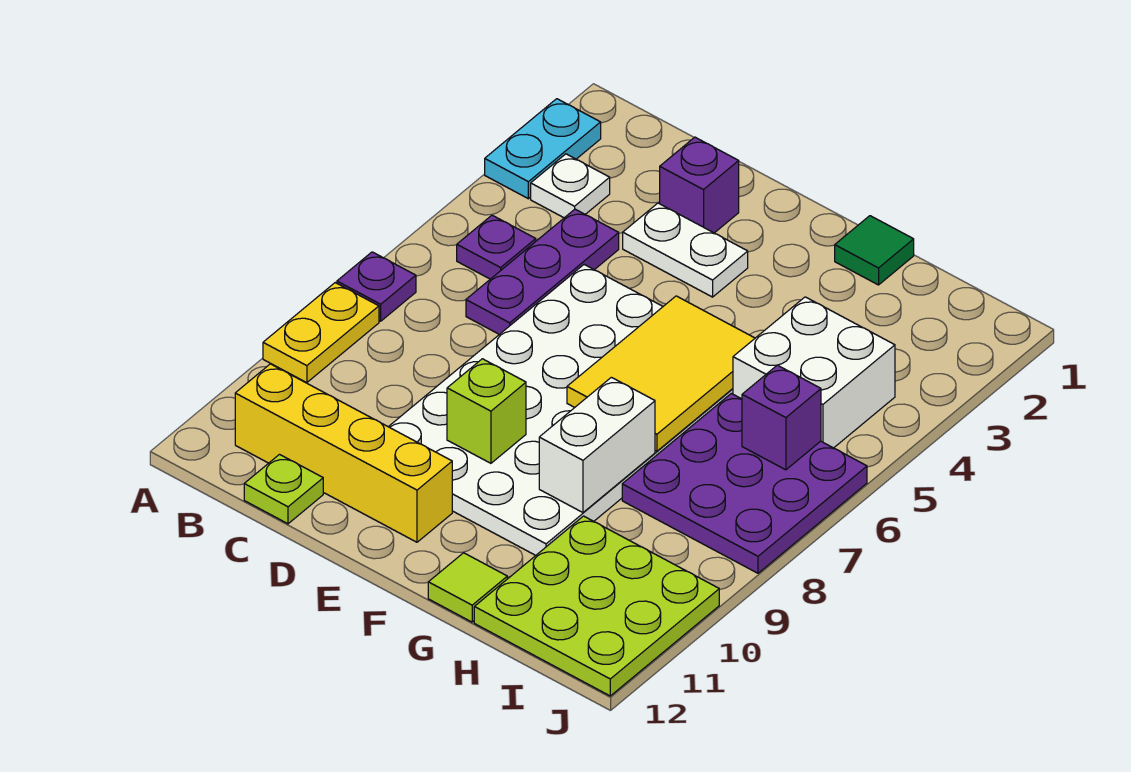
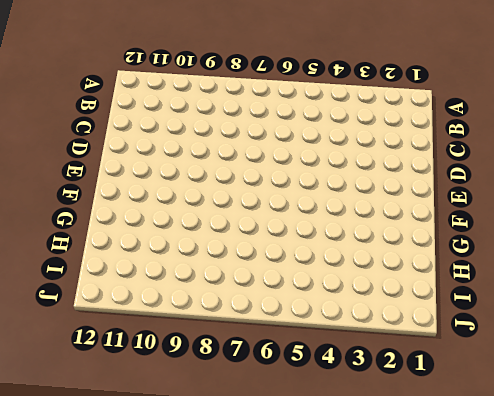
none -> cyan 1x2 plate [485,99,601,199]
none -> purple 1x1 plate [337,252,416,321]
none -> yellow 1x2 plate [263,283,379,383]

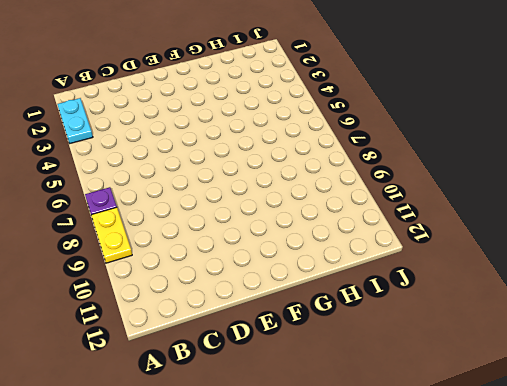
none -> white 1x1 plate [531,154,610,218]
none -> purple 1x1 plate [457,215,536,279]
none -> yellow 1x4 brick [235,364,452,542]

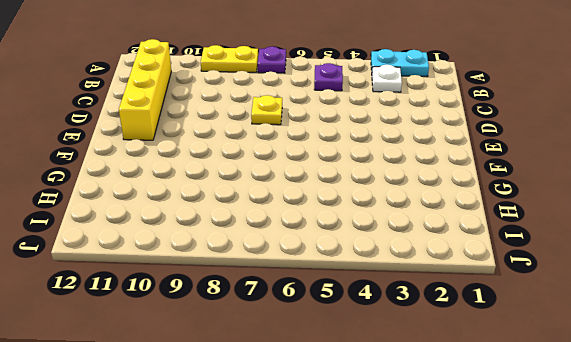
yellow 1x1 plate [251,95,282,125] -> white 4x6 plate [389,265,733,556]
none -> purple 1x3 plate [466,209,619,334]
none -> lime 1x1 plate [244,455,323,524]
none -> purple 1x1 brick [660,137,739,233]

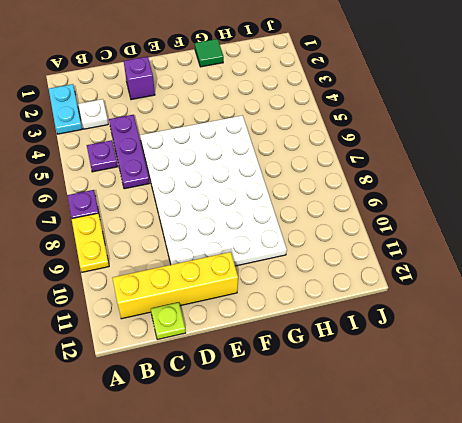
none -> white 1x2 plate [623,203,748,297]
none -> lime 1x1 tile [428,553,507,622]
none -> white 2x2 brick [733,297,895,448]

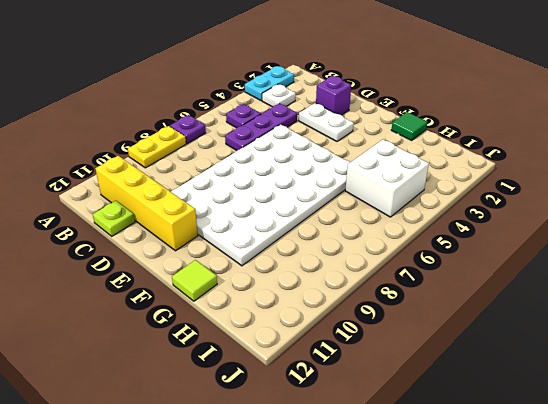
none -> purple 3x3 plate [622,393,867,573]
none -> lime 3x3 plate [474,516,719,696]
none -> lime 1x1 brick [447,359,526,463]

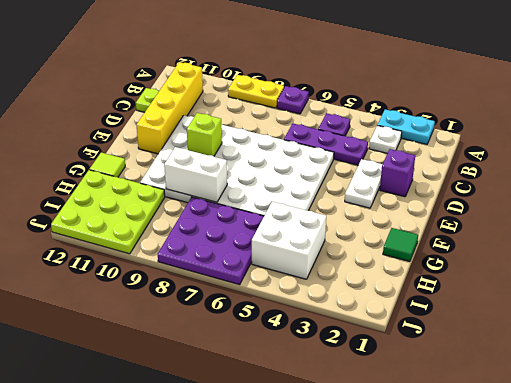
none -> yellow 2x3 tile [567,296,755,451]
none -> purple 1x1 brick [742,365,821,470]

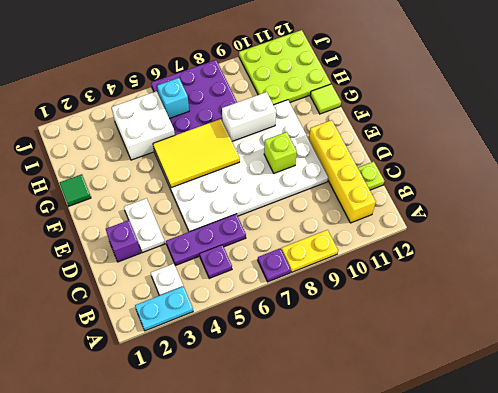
cyan 1x1 brick [157,78,189,119] -> purple 1x1 brick [742,365,821,470]

